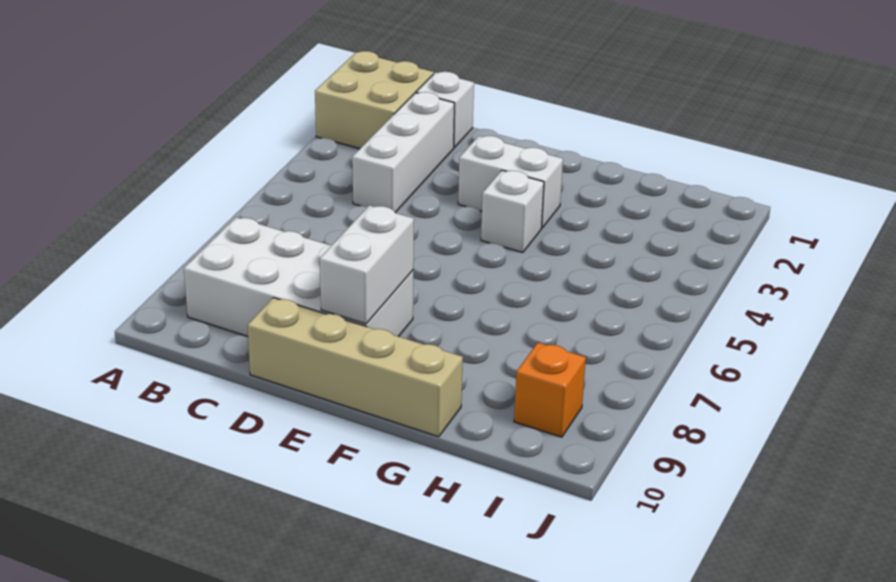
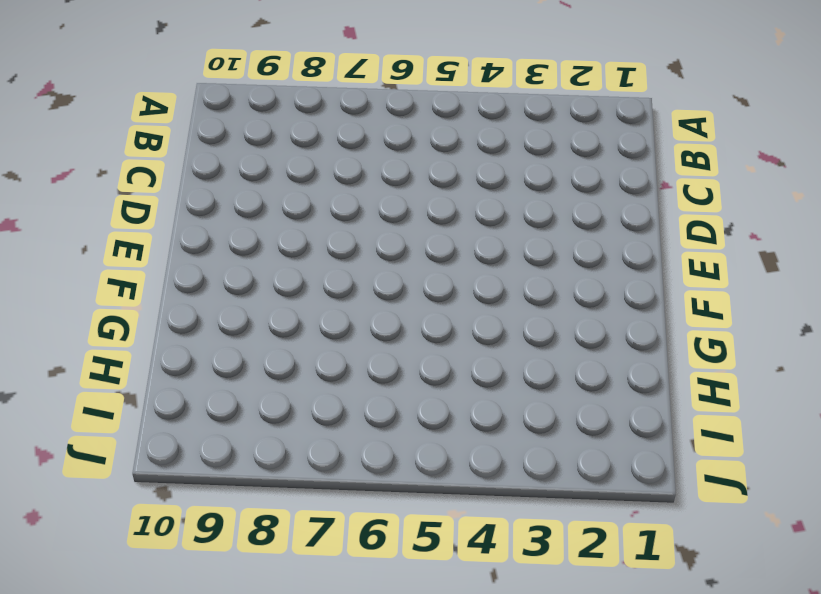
none -> tan 2x2 brick [315,51,434,149]
none -> white 2x4 brick [184,217,413,337]

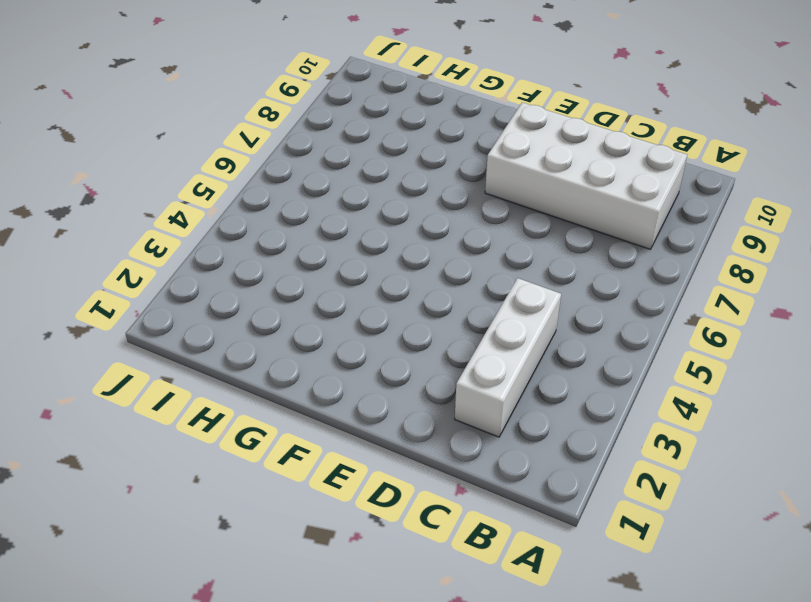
none -> tan 2x2 brick [315,51,434,149]
none -> white 1x1 brick [416,72,474,147]

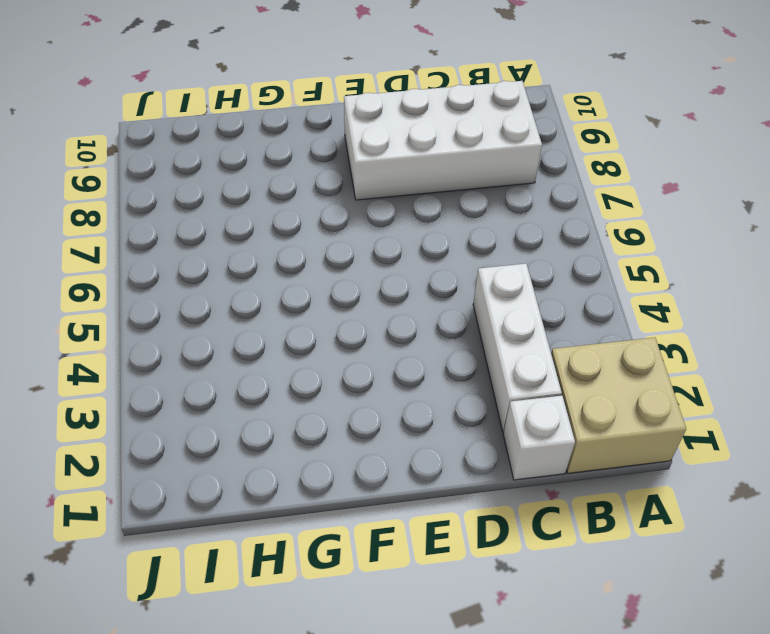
none -> tan 1x4 brick [247,298,463,437]
none -> white 1x2 brick [458,136,563,228]

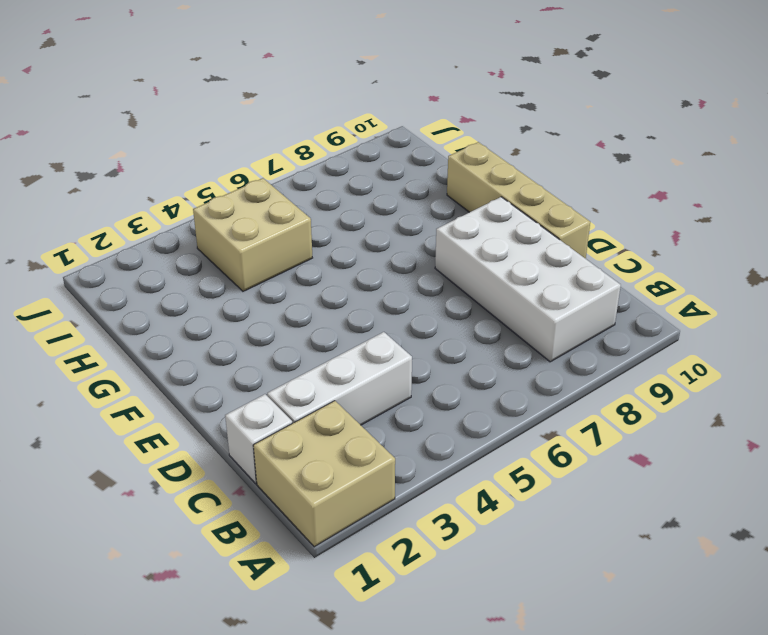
tan 2x2 brick [193,178,312,291] -> none
none -> white 1x2 brick [458,136,563,228]
none -> white 1x1 brick [481,170,544,253]

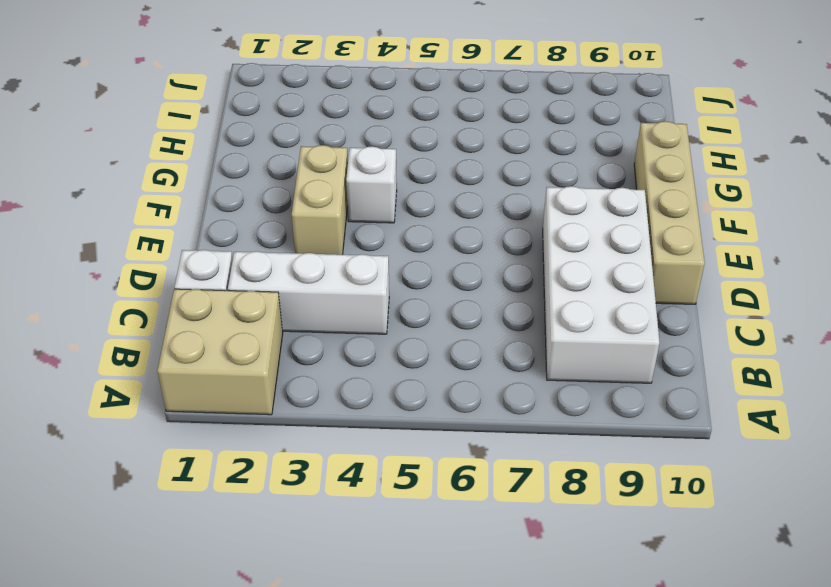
tan 1x2 brick [292,145,348,255] -> white 1x2 brick [458,136,563,228]
none -> orange 1x1 brick [514,343,586,437]
none -> white 1x2 brick [320,206,414,324]

